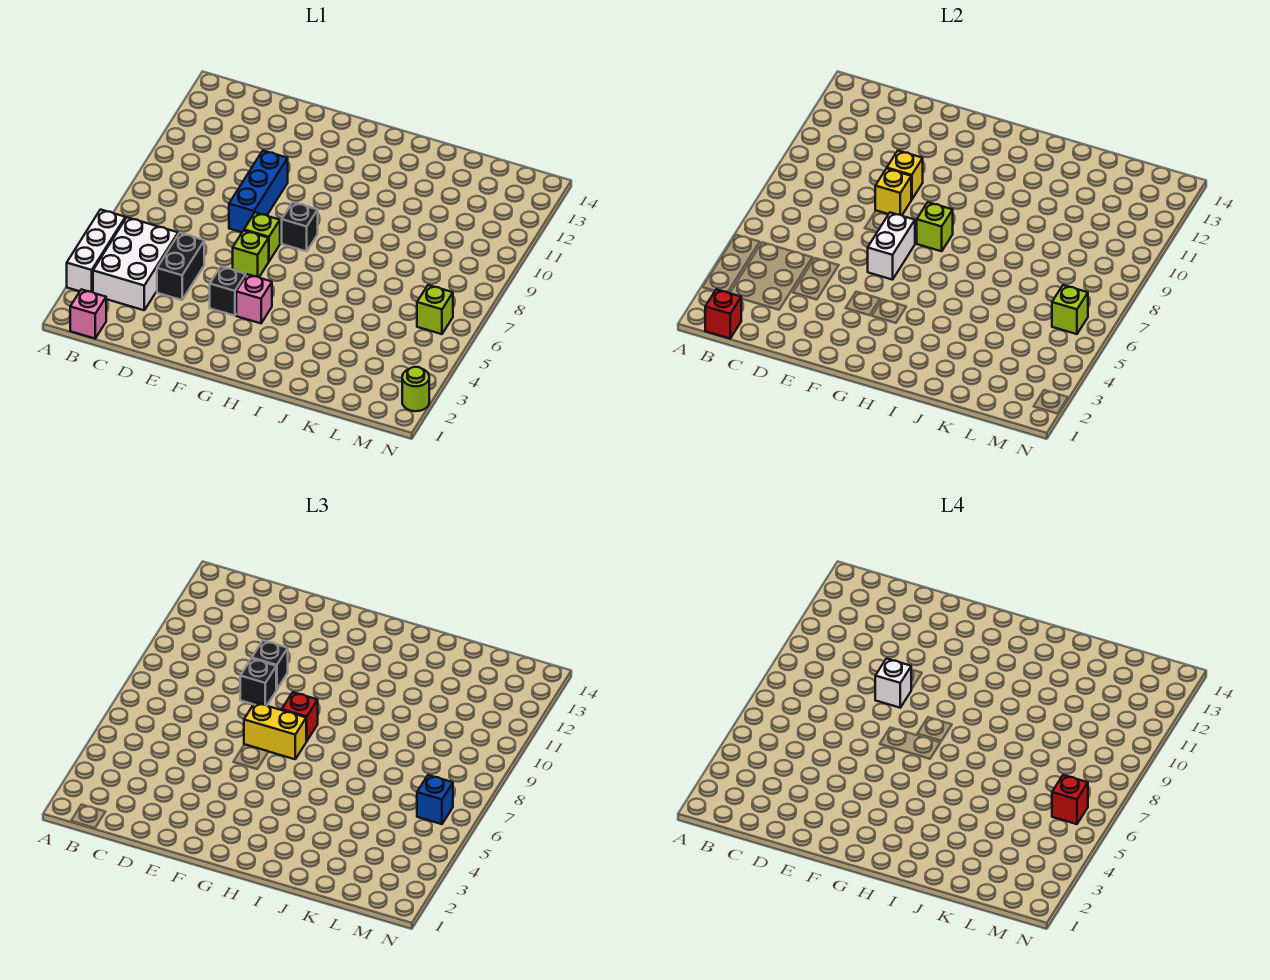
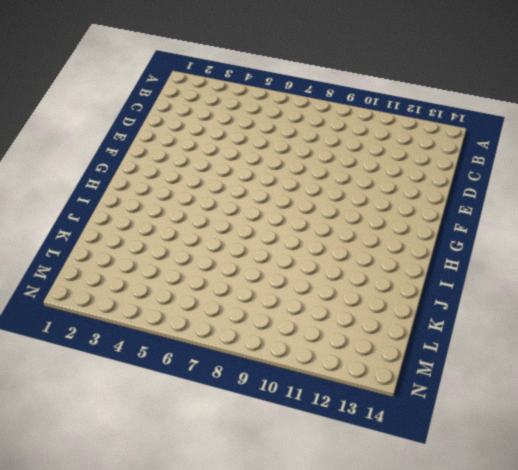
none -> white 1x3 brick [67,210,125,292]
none -> pink 1x1 brick [70,289,106,339]
none -> white 2x3 brick [93,217,178,310]

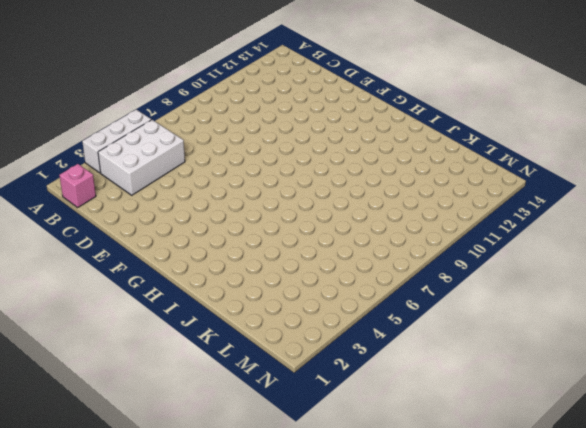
none -> black 1x2 brick [157,233,204,300]
none -> blue 1x3 brick [229,151,288,232]
none -> black 1x1 brick [210,267,246,316]

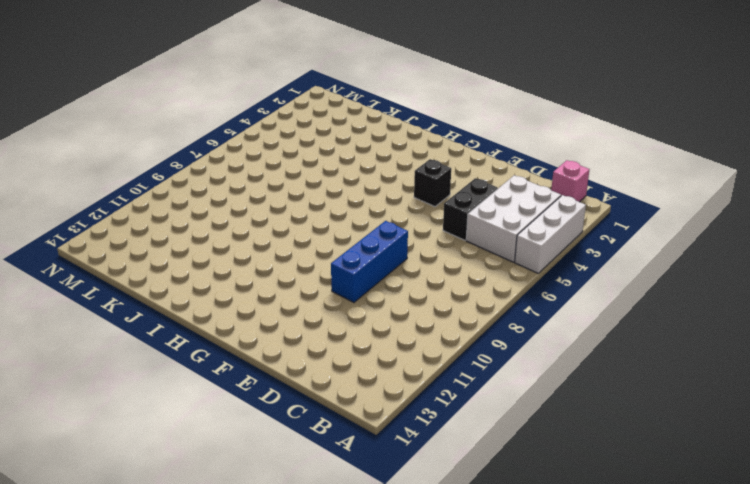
none -> lime 1x1 brick [233,230,269,277]
none -> lime 1x1 brick [244,213,280,261]
none -> pink 1x1 brick [236,274,272,323]

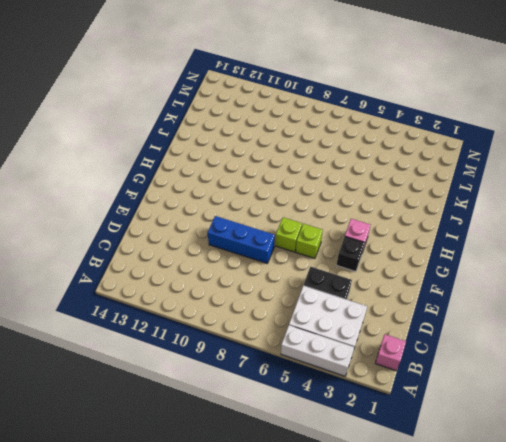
none -> black 1x1 brick [282,202,318,251]
none -> lime 1x1 brick [417,285,453,334]
none -> lime 1x1 round brick [402,367,429,411]

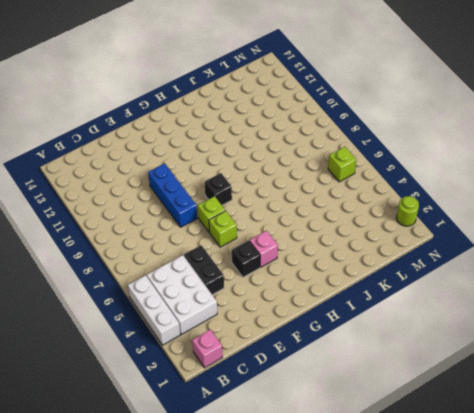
none -> red 1x1 brick [705,289,741,339]
none -> yellow 1x1 brick [875,169,911,215]
none -> yellow 1x1 brick [887,151,923,200]

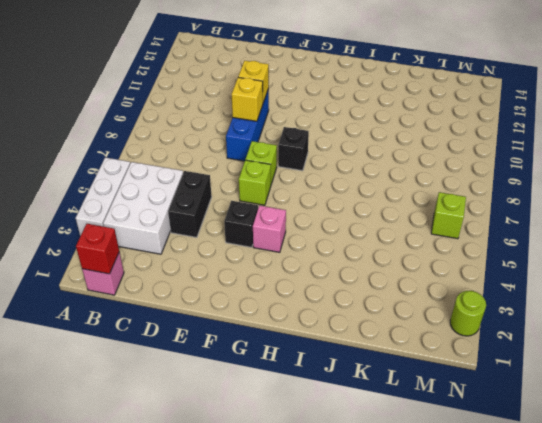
none -> white 1x2 brick [868,213,915,280]
none -> lime 1x1 brick [917,202,953,251]
none -> lime 1x1 brick [1052,285,1088,334]

